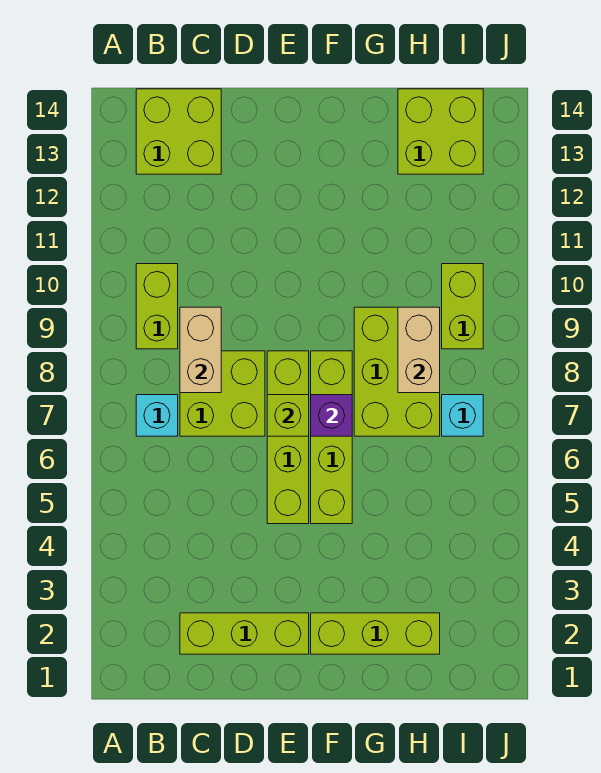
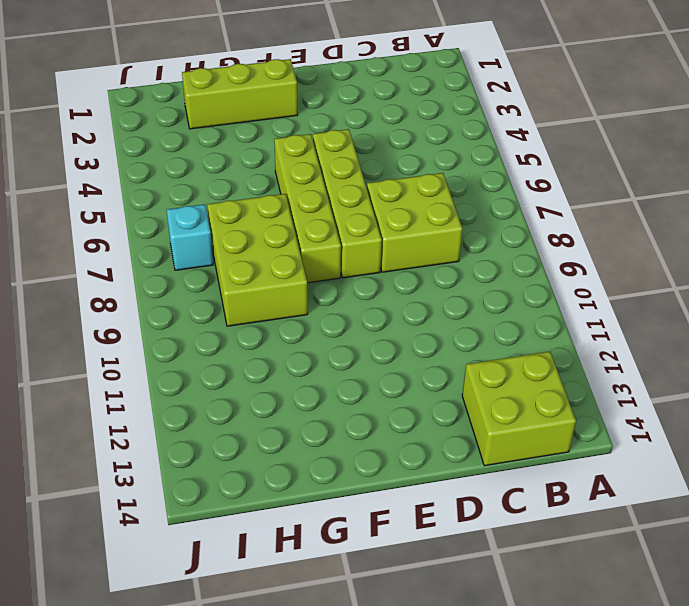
none -> cyan 1x1 brick [136,395,178,436]
none -> lime 1x2 brick [136,264,178,349]
none -> lime 1x3 brick [180,613,309,654]

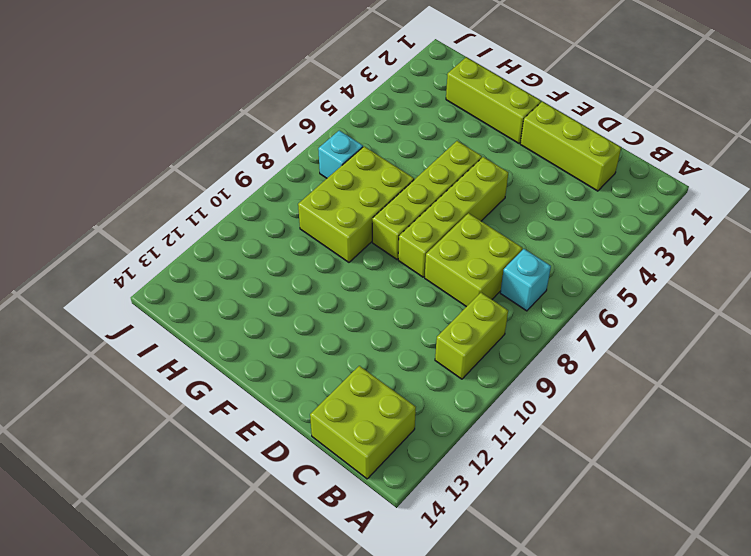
none -> lime 2x2 brick [398,89,483,174]
none -> lime 1x2 brick [442,264,483,349]
none -> tan 1x2 brick [180,307,221,393]

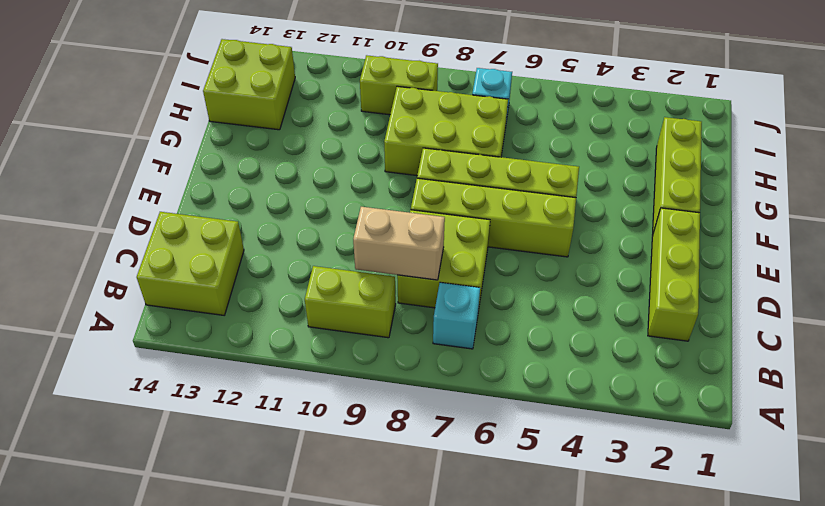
none -> lime 1x1 brick [267,395,309,436]
none -> purple 1x1 brick [311,395,352,436]
none -> tan 1x2 brick [398,307,440,393]

